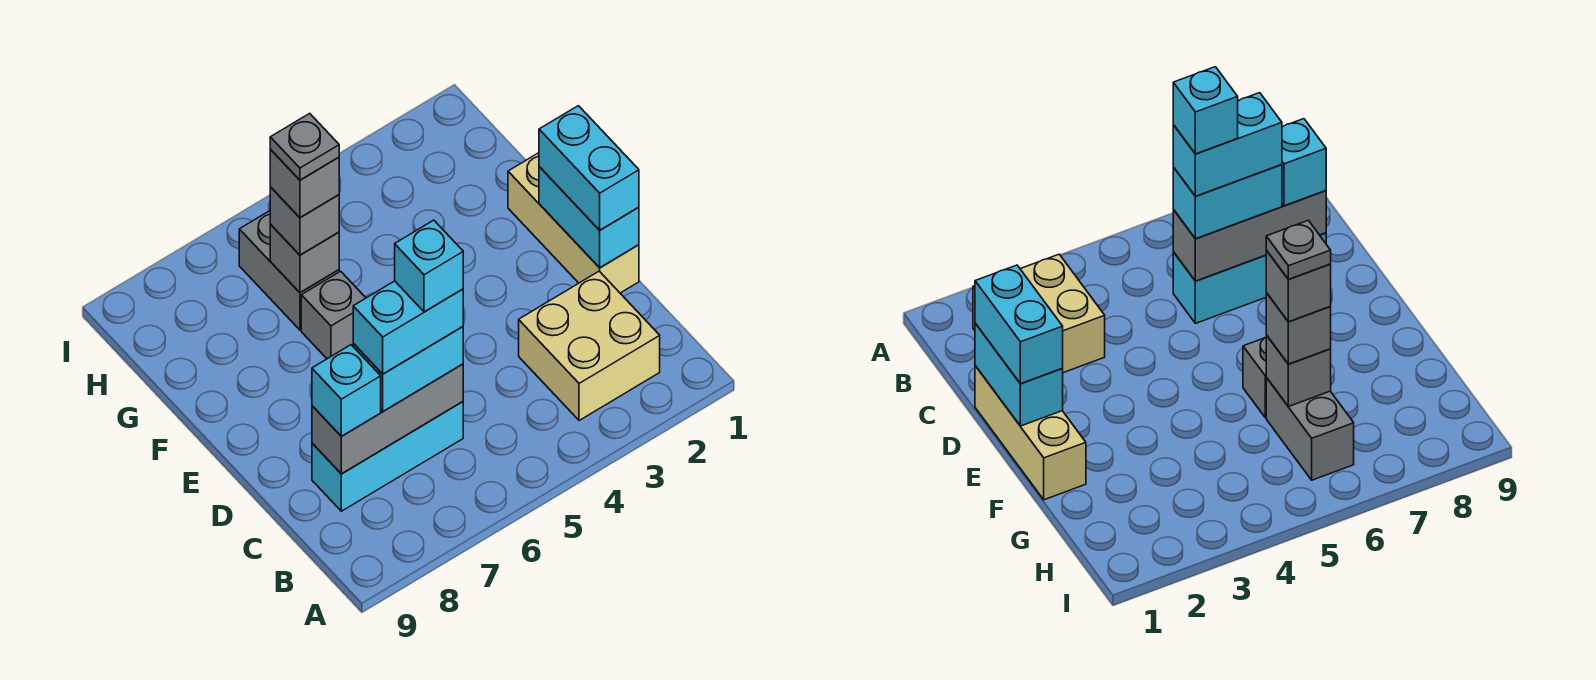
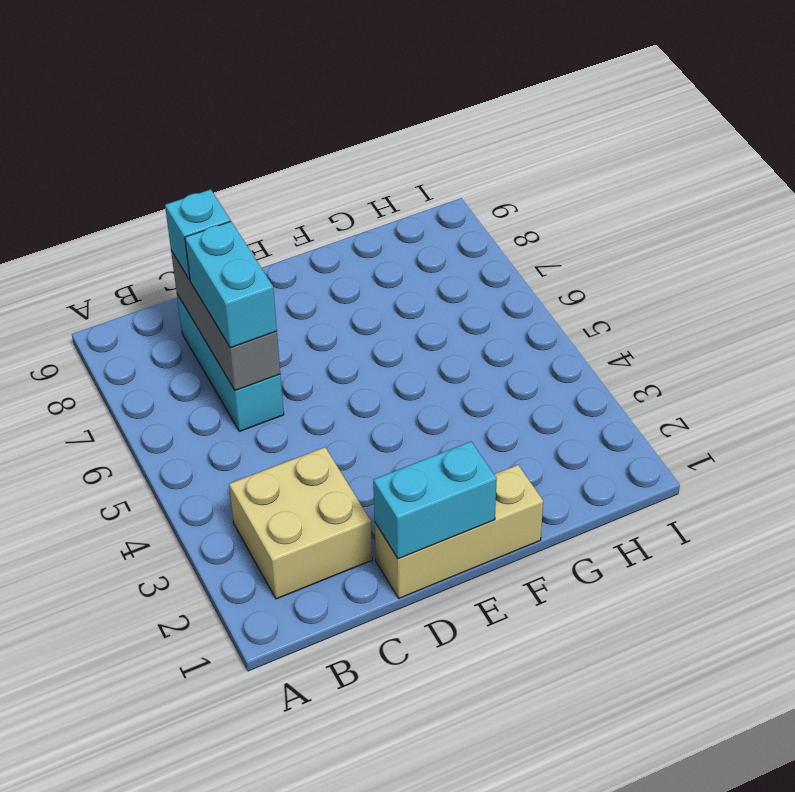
none -> grey 1x1 brick [301,271,366,359]
none -> grey 1x2 brick [239,211,339,330]
none -> grey 1x1 brick [270,225,339,293]

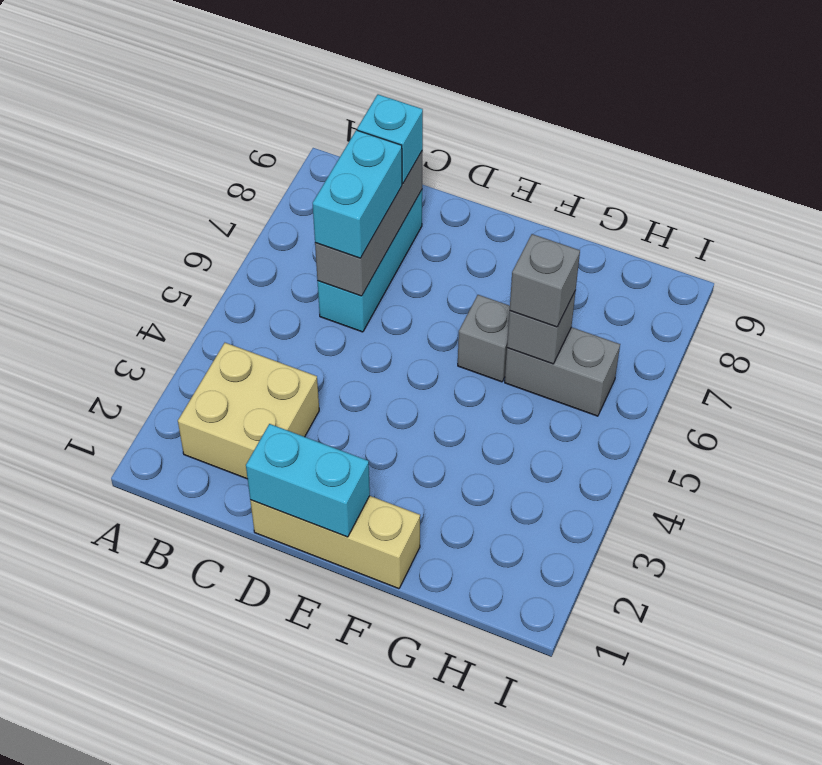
none -> cyan 1x2 brick [539,106,639,230]
none -> cyan 1x2 brick [353,281,463,374]
none -> grey 1x1 brick [270,150,339,217]

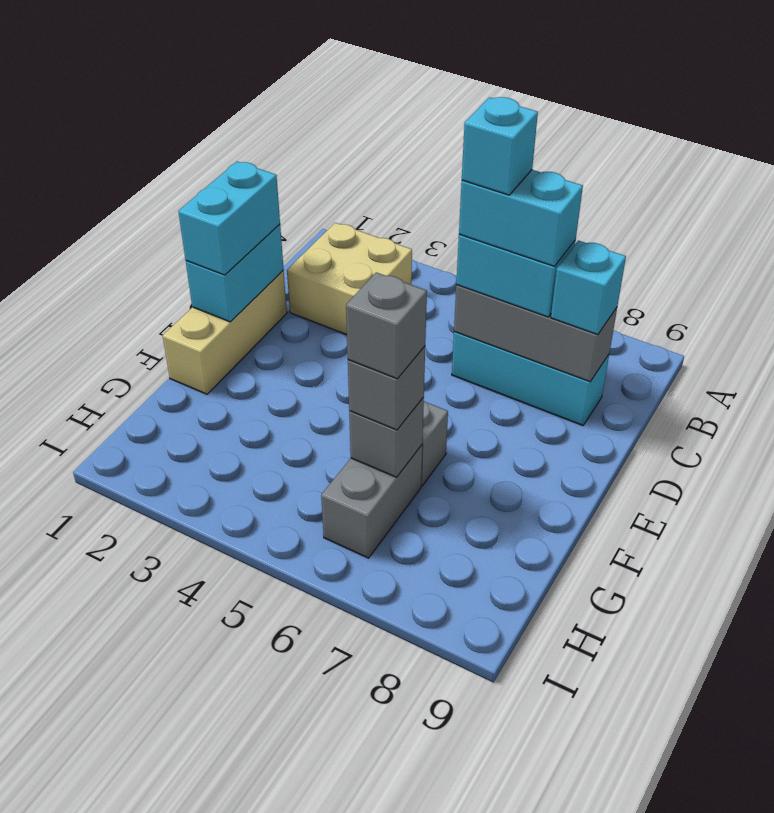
none -> grey 1x1 plate [270,113,339,180]

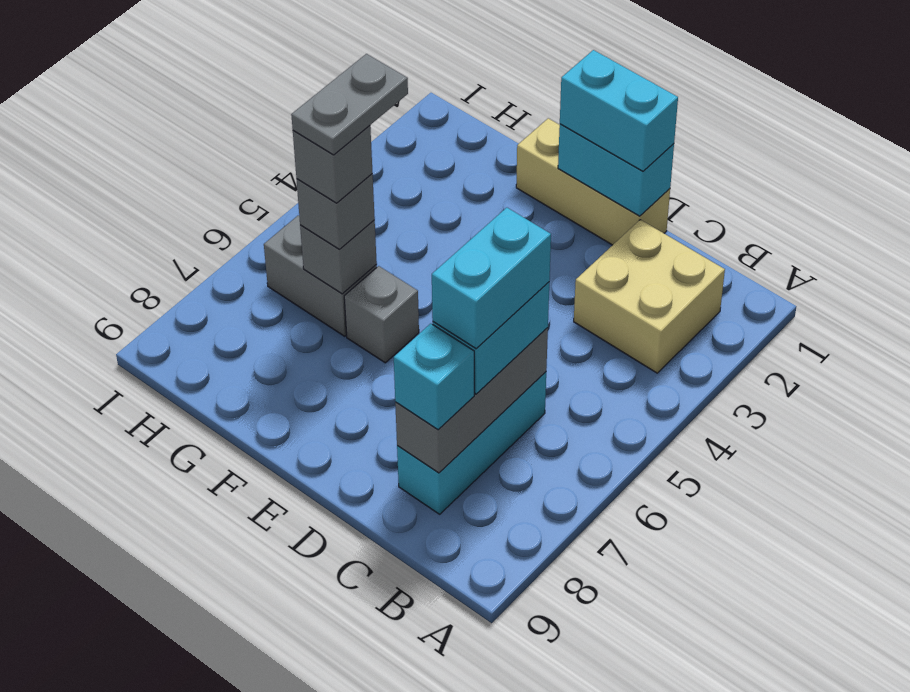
grey 1x2 plate [291,54,408,155] -> grey 1x1 plate [270,113,339,180]
none -> cyan 1x1 brick [395,220,463,312]

